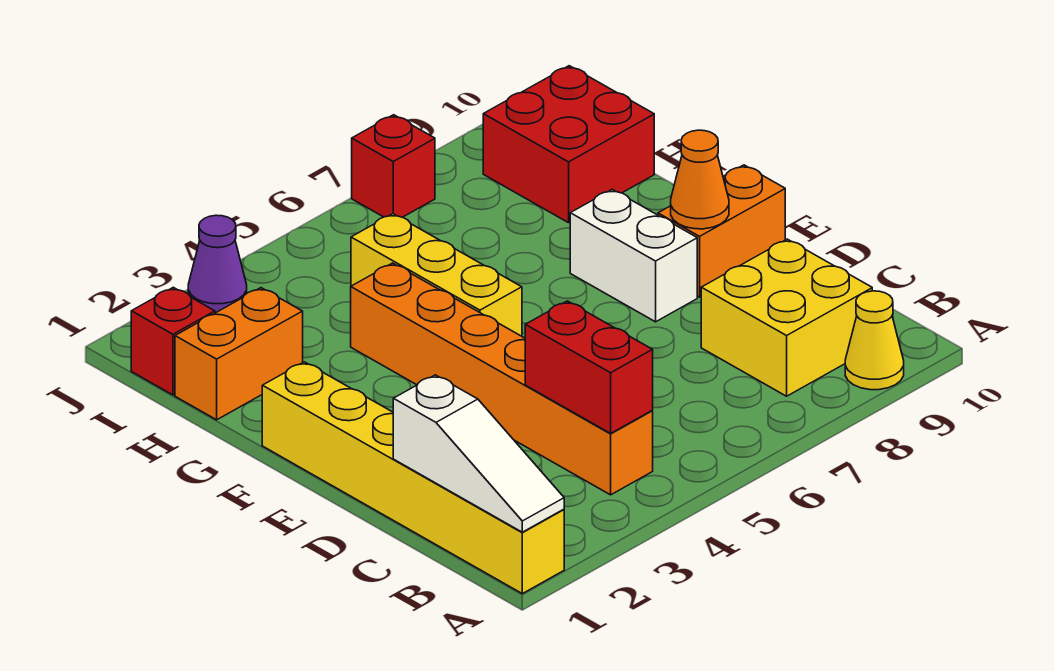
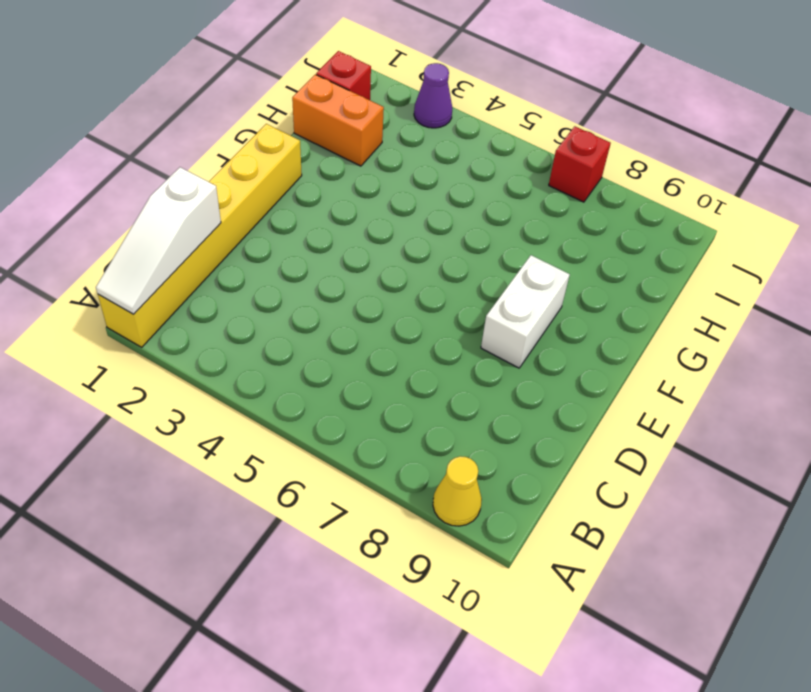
none -> orange 1x6 brick [351,263,653,495]
none -> yellow 2x2 brick [701,239,872,396]
none -> orange 1x2 brick [658,165,785,297]

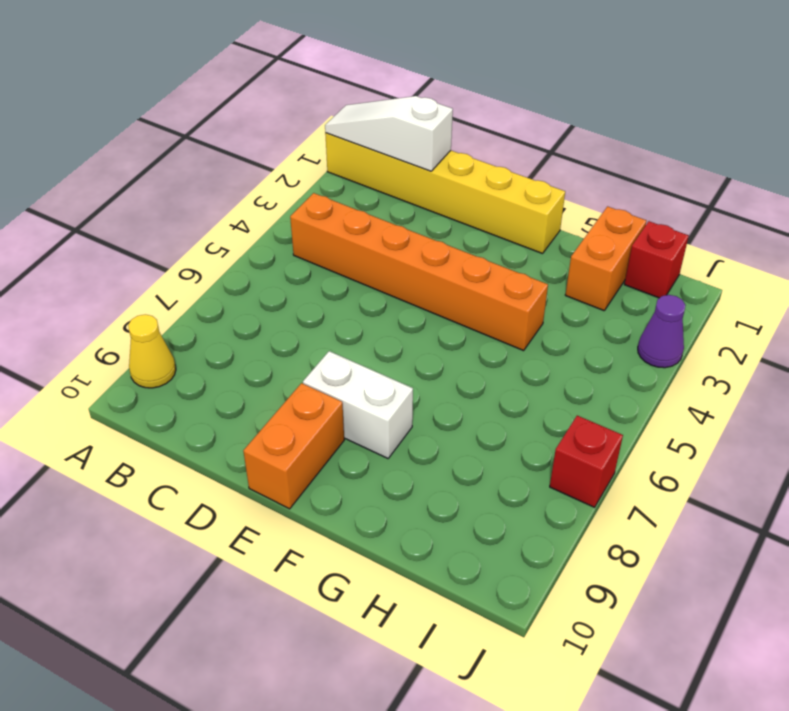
none -> yellow 2x2 brick [701,239,872,396]
none -> yellow 1x3 brick [351,214,522,336]
none -> red 2x2 brick [483,66,654,223]

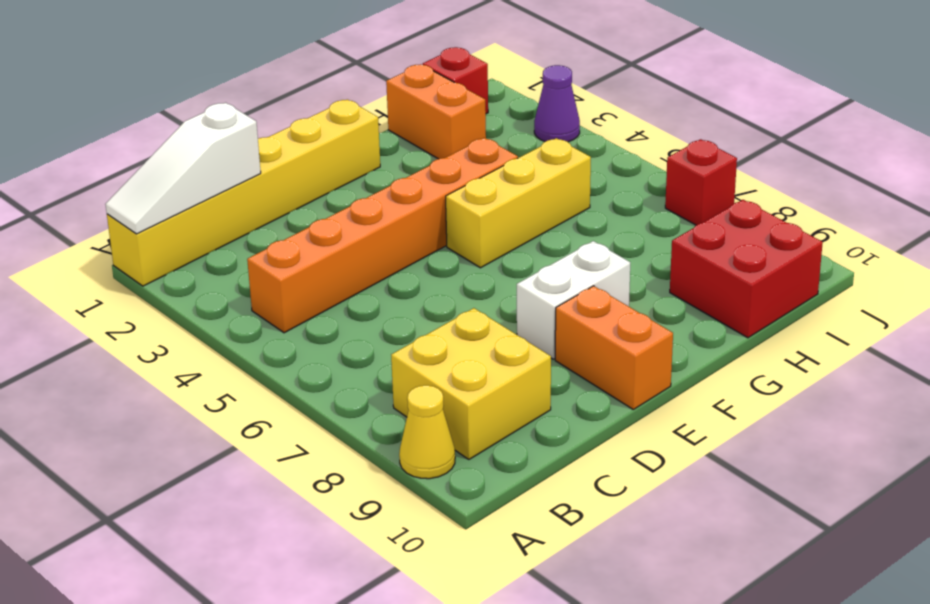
none -> red 1x2 brick [525,301,653,433]
none -> orange 1x1 cone [671,130,729,229]

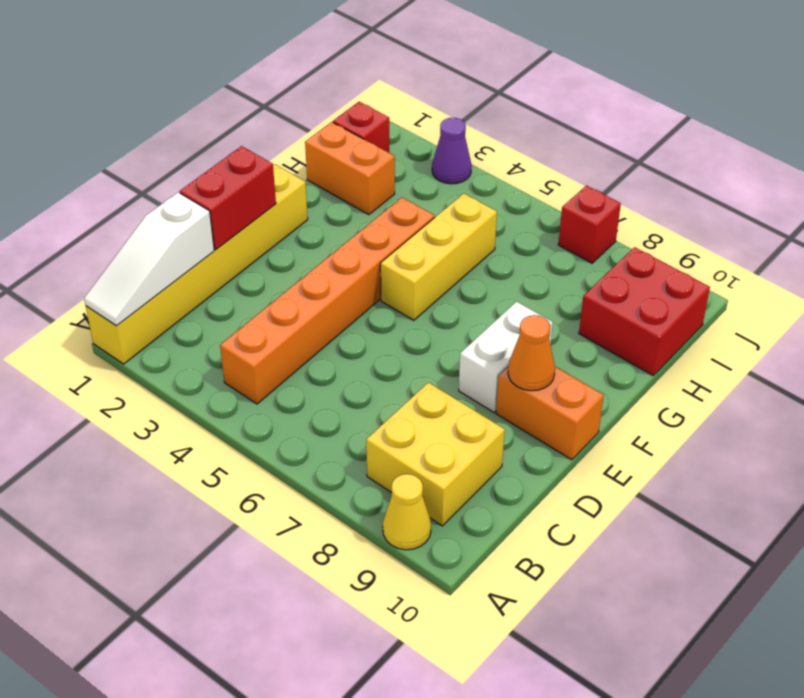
red 1x2 brick [180,146,276,250] -> red 1x2 brick moved to [525,301,653,433]

